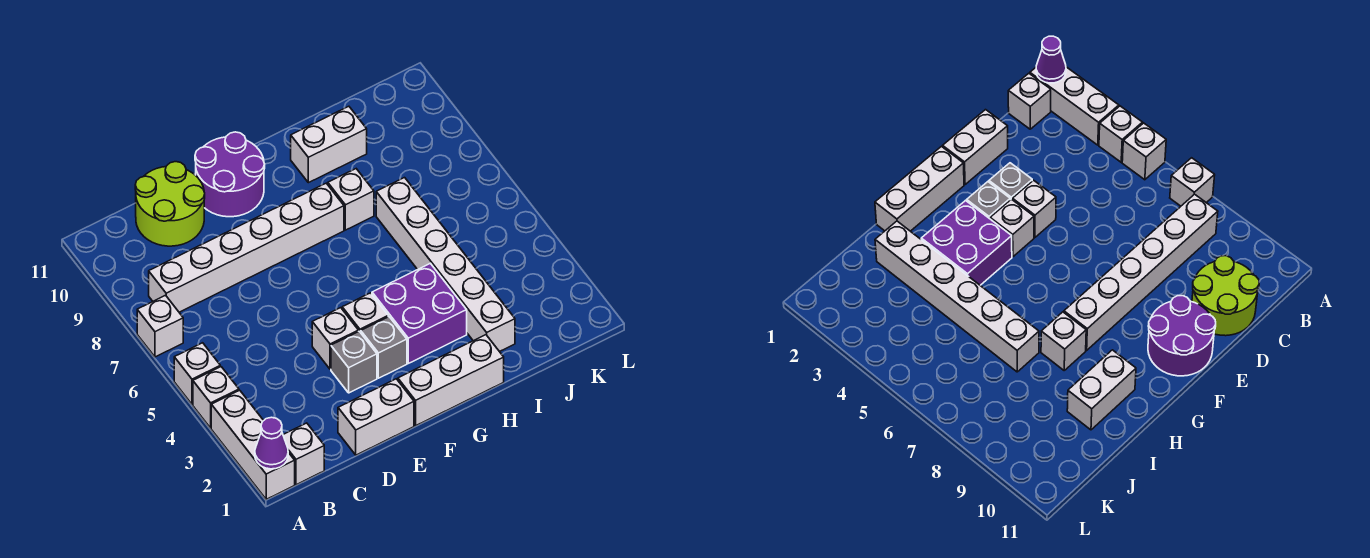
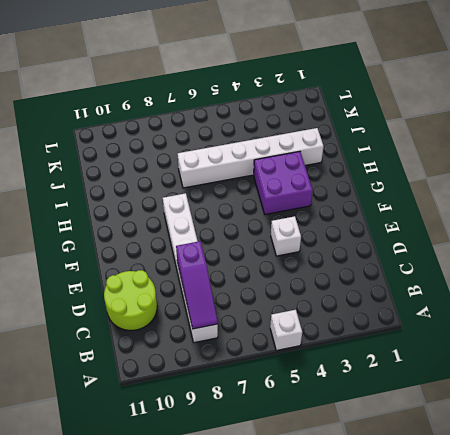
purple 1x3 slope [176,241,218,329] -> none
none -> white 1x3 brick [211,390,295,499]
none -> white 1x1 brick [193,367,239,428]
none -> white 1x1 brick [137,295,183,357]

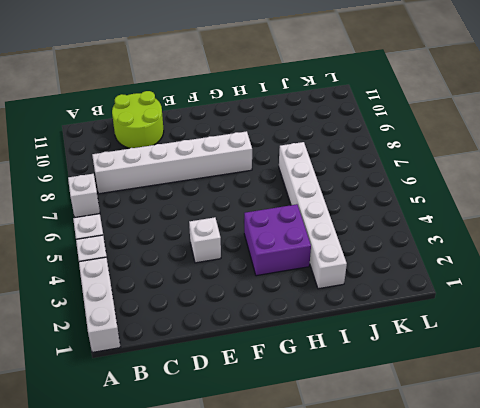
none -> white 1x1 brick [283,423,324,485]
none -> white 1x2 brick [338,379,414,455]
none -> grey 1x1 brick [331,331,377,393]

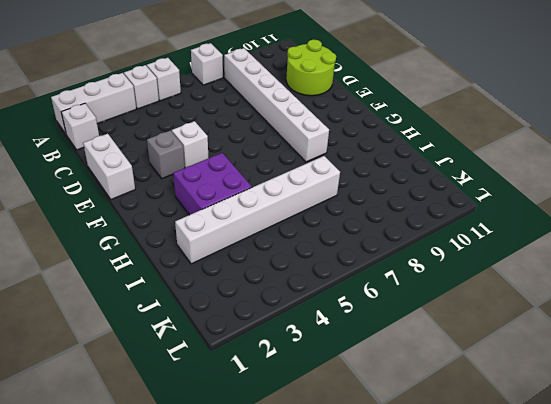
none -> purple 2x2 round brick [195,132,265,217]
none -> white 1x3 brick [398,335,504,426]
none -> grey 1x1 brick [361,317,407,378]

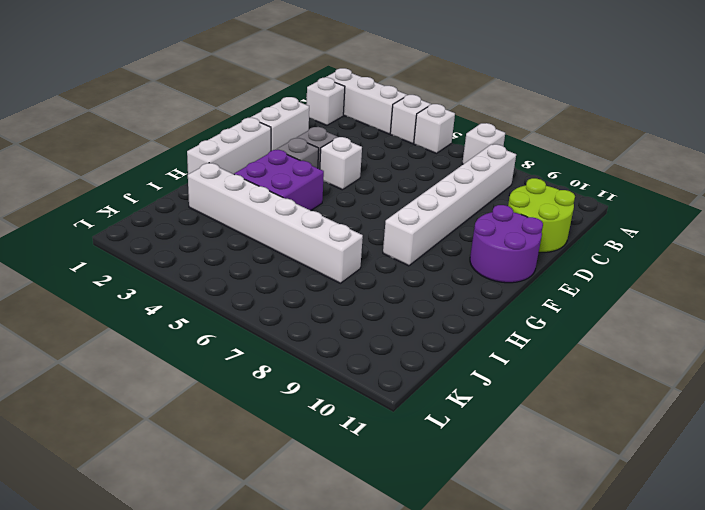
none -> white 1x1 brick [342,293,388,333]
none -> white 1x1 brick [328,169,374,230]
none -> white 1x2 brick [291,106,367,183]

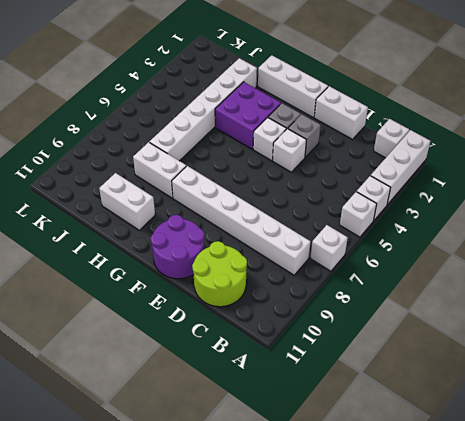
white 1x2 brick [133,142,186,198] -> white 1x1 brick [328,169,374,230]
none -> purple 1x1 cone [255,417,288,469]

